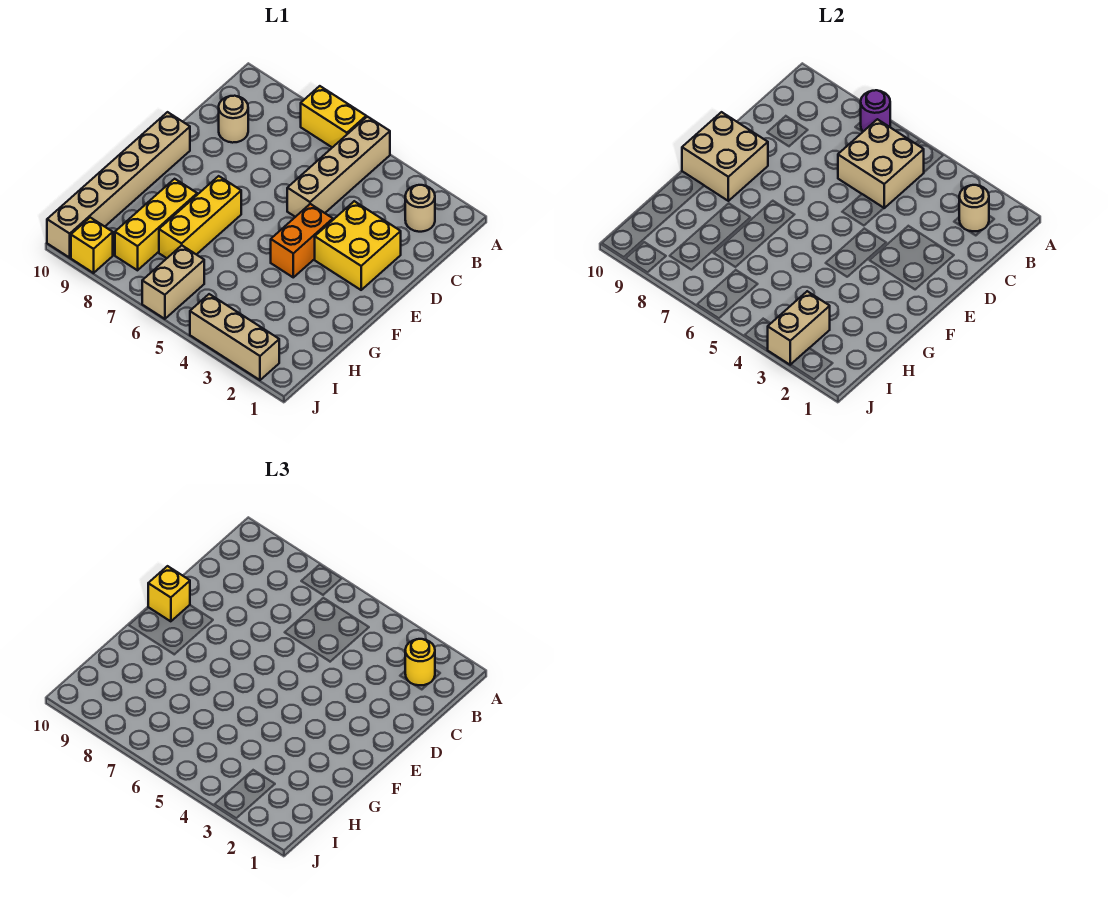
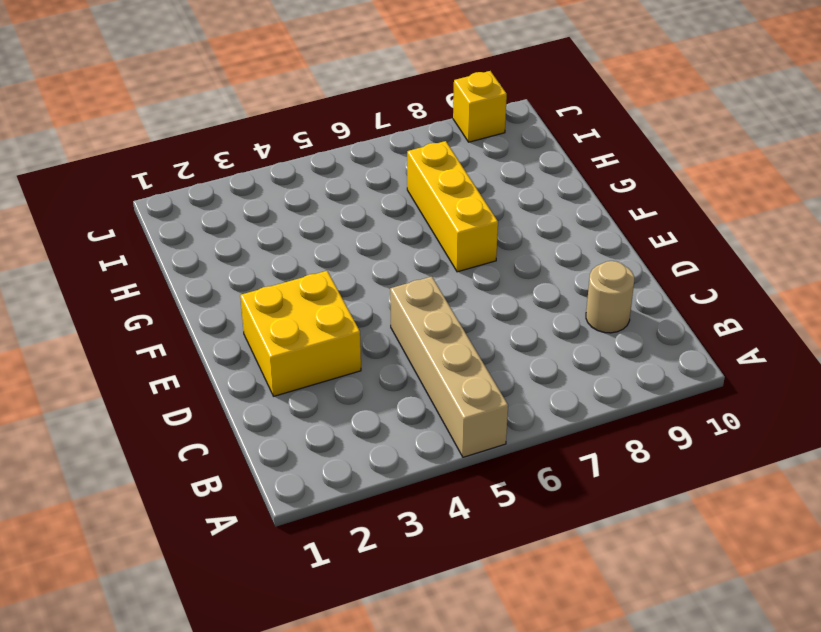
none -> yellow 1x2 brick [301,86,366,147]
none -> tan 1x1 round brick [405,185,435,232]
none -> orange 1x2 brick [271,204,333,277]

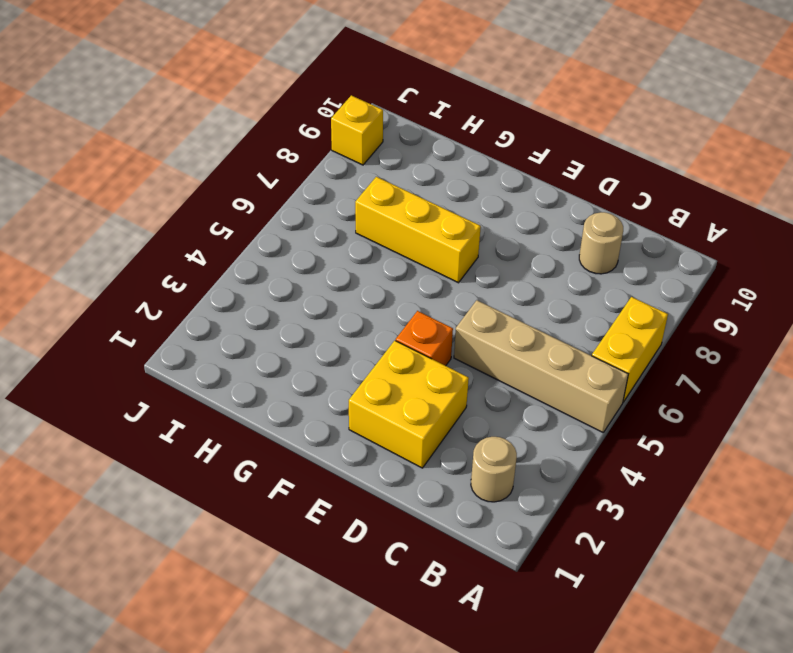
orange 1x1 brick [396,311,453,366] -> orange 1x2 brick [271,204,333,277]
none -> tan 1x6 brick [47,112,190,258]
none -> yellow 1x3 brick [115,179,197,270]
none -> tan 1x2 brick [142,245,204,319]

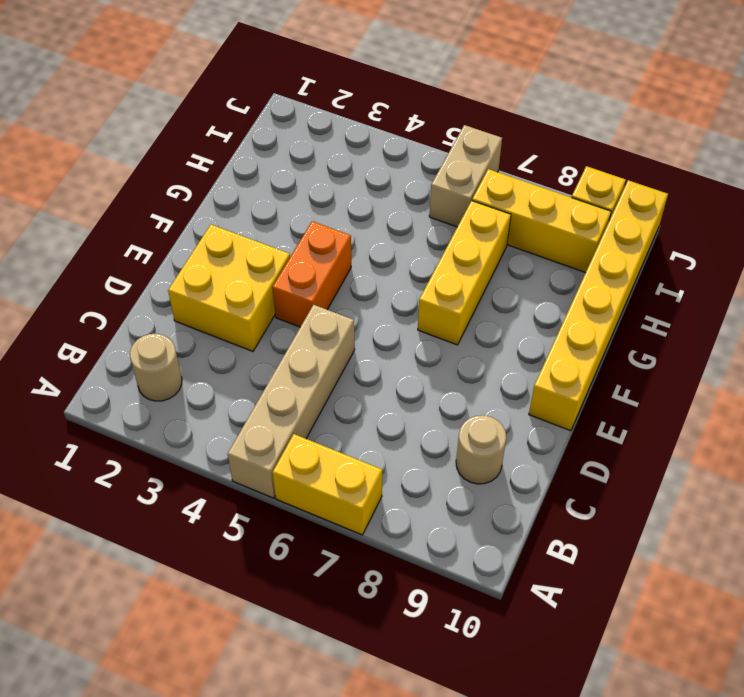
yellow 1x6 brick [529,180,668,431] -> tan 1x6 brick [47,112,190,258]
yellow 1x3 brick [472,169,611,273] -> yellow 1x3 brick turned to [115,179,197,270]
none -> tan 1x3 brick [190,294,279,380]
none -> purple 1x1 round brick [861,90,890,131]
none -> tan 1x1 round brick [959,185,989,231]

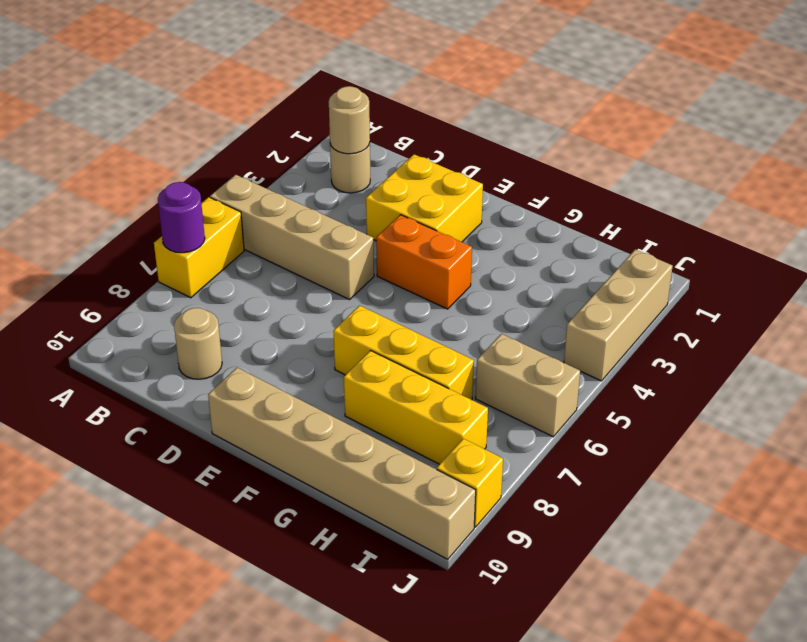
none -> tan 2x2 brick [838,119,924,208]
none -> tan 2x2 brick [682,112,768,201]
none -> tan 1x2 brick [768,291,830,365]

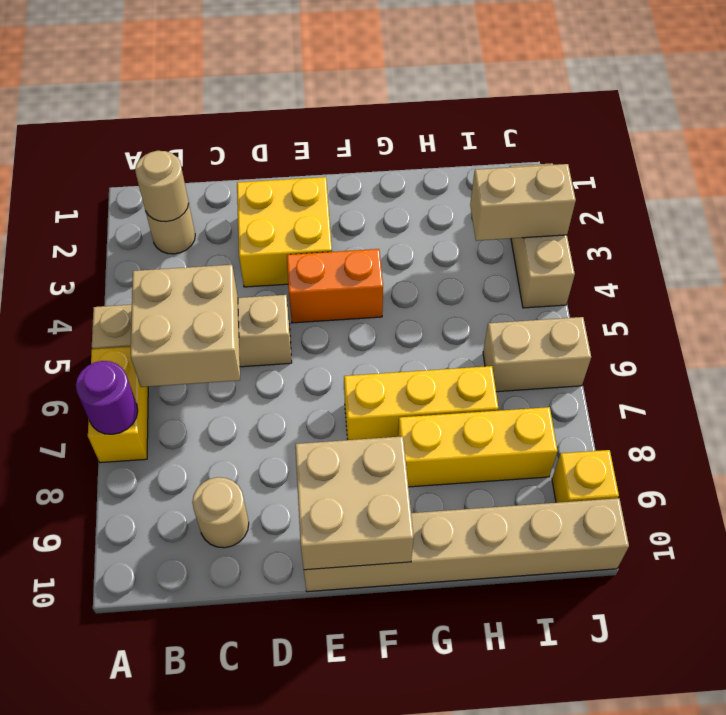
none -> yellow 1x1 round brick [405,639,435,685]
none -> yellow 1x1 brick [148,566,190,621]

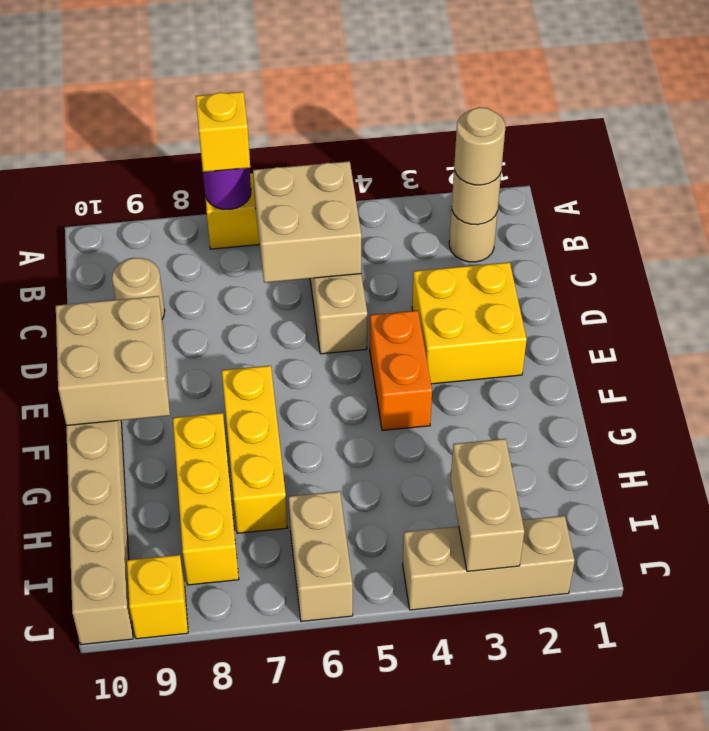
yellow 1x1 brick [196,92,250,172] -> yellow 1x1 brick moved to [148,566,190,621]
tan 1x1 round brick [454,107,505,185] -> yellow 1x1 round brick [405,639,435,685]

